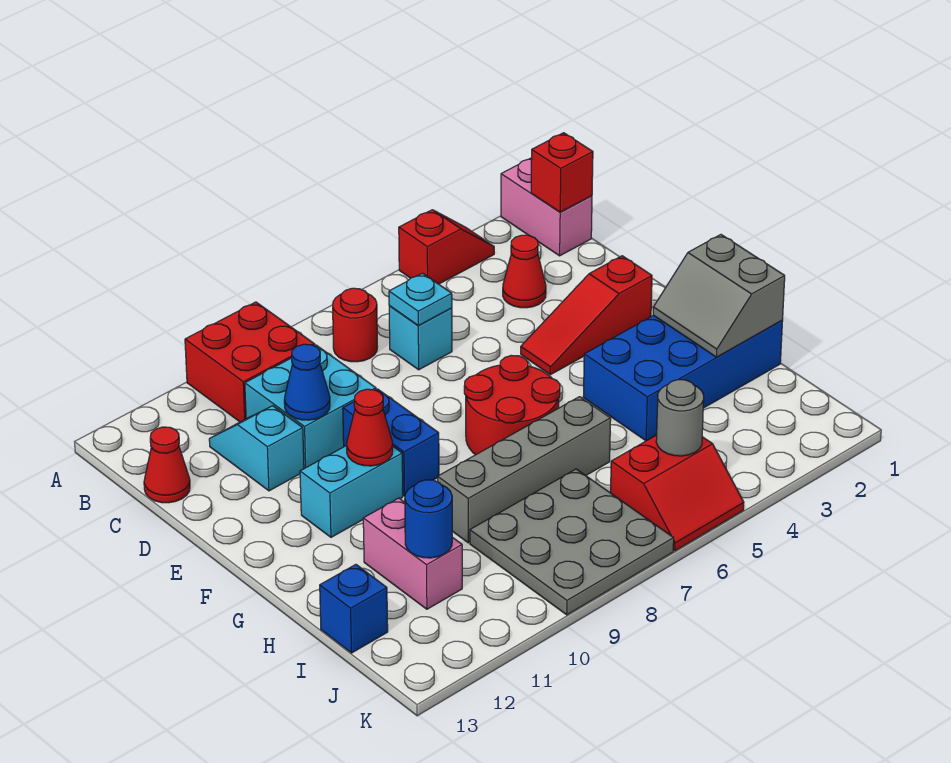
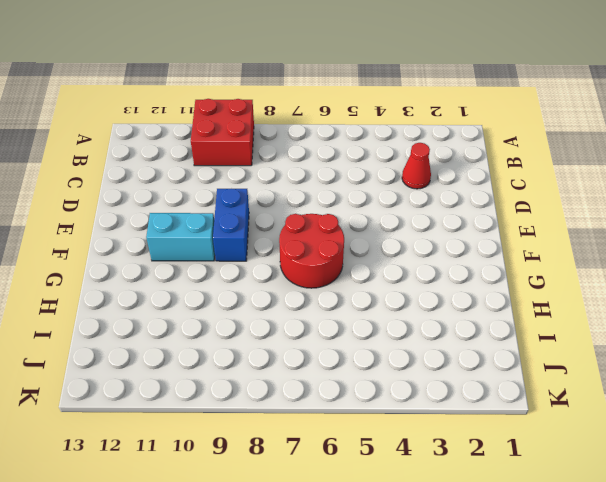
none -> pink 1x2 brick [501,158,592,256]
none -> red 1x2 slope [399,210,494,284]
none -> red 1x1 round brick [333,288,378,362]

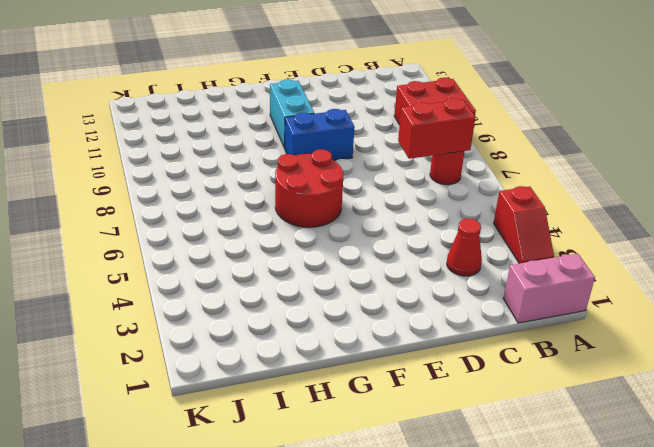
red 1x2 brick [398,98,475,159] -> none
none -> cyan 1x1 brick [389,306,452,370]
none -> cyan 2x2 brick [245,345,376,469]
none -> cyan 1x2 slope [209,406,304,491]

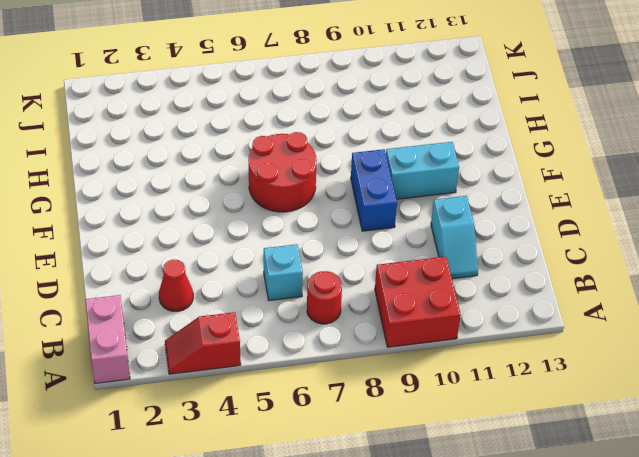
none -> cyan 2x2 brick [245,345,376,469]
none -> red 1x1 cone [144,427,190,503]
none -> red 1x3 slope [521,256,652,375]

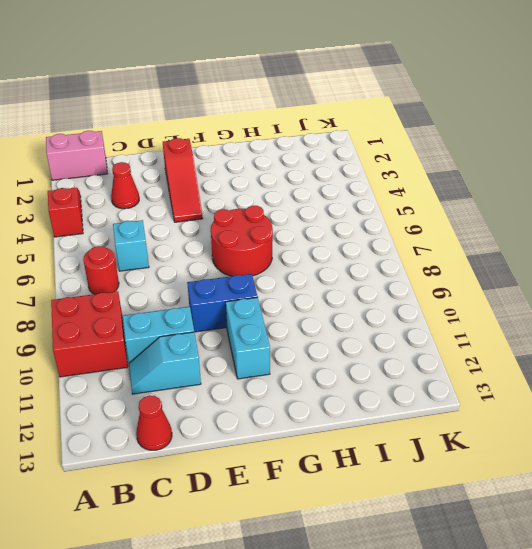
cyan 1x2 brick [123,307,194,363] -> cyan 2x2 brick [245,345,376,469]
none -> blue 2x4 brick [583,315,783,441]
none -> grey 1x4 brick [438,397,611,543]
none -> pink 1x2 brick [363,498,462,609]

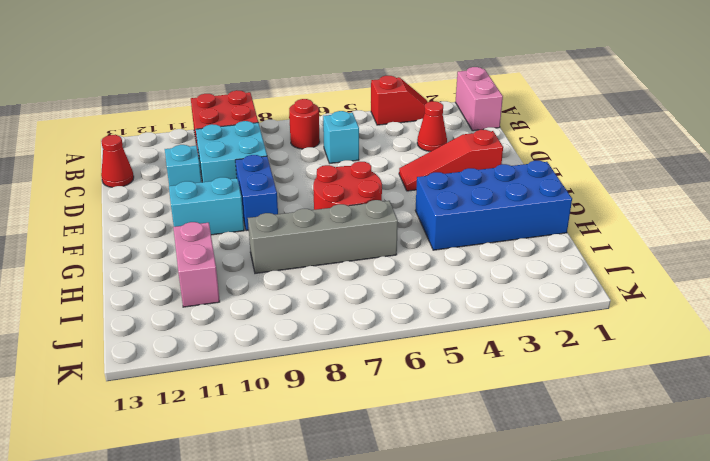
none -> grey 3x3 plate [470,469,674,615]
none -> blue 1x1 brick [320,565,388,653]
none -> red 2x2 slope [610,435,744,551]

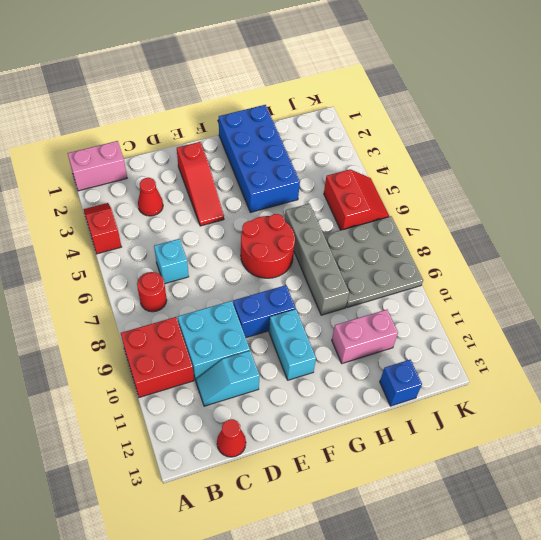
none -> red 1x1 brick [531,133,593,212]
none -> cyan 1x1 plate [389,273,452,326]
none -> blue 1x1 cone [284,344,330,420]

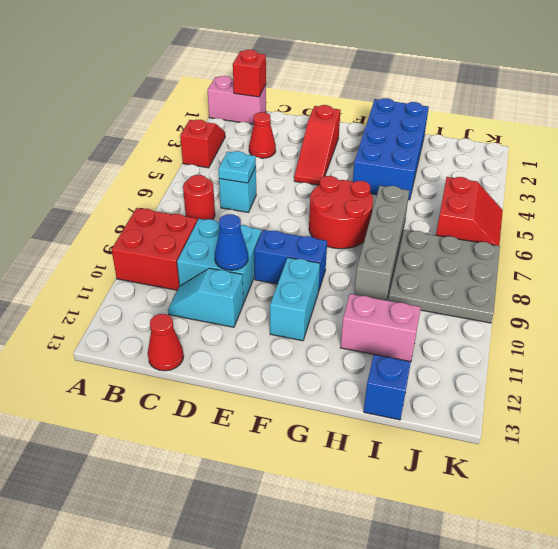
none -> red 1x1 cone [347,389,393,466]
none -> grey 2x2 slope [653,235,785,357]
none -> blue 1x1 round brick [405,480,452,558]

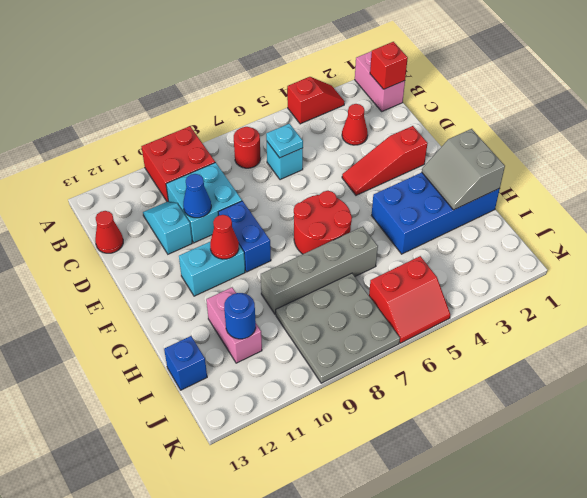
none -> grey 1x1 round brick [656,380,704,456]

